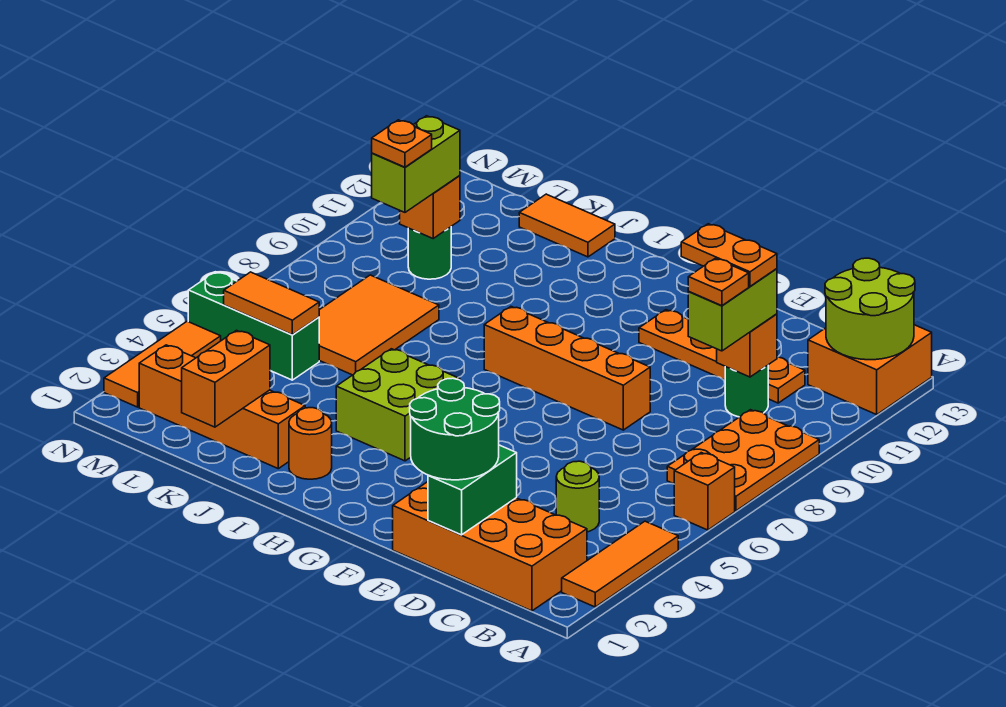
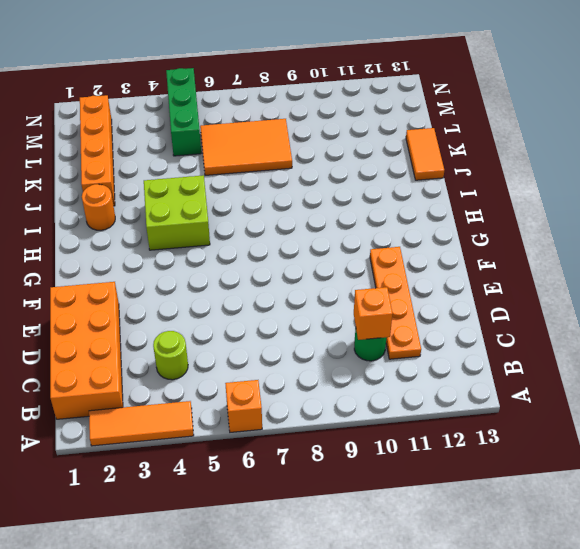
none -> orange 2x3 plate [667,410,819,511]
none -> orange 2x2 brick [808,325,932,415]
none -> orange 1x4 brick [484,307,650,430]

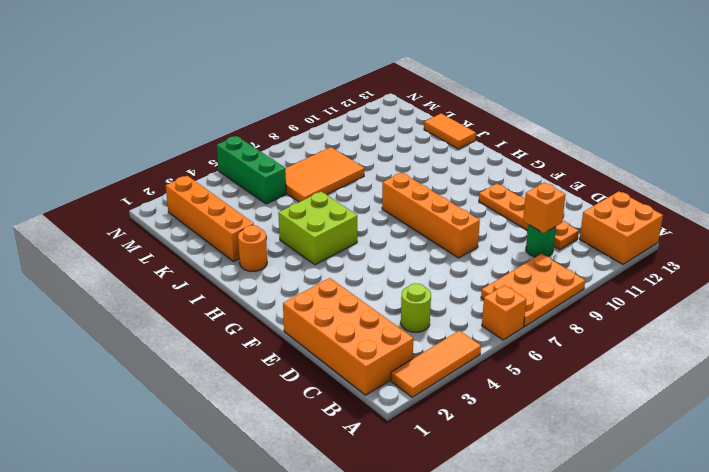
none -> green 1x1 round brick [408,227,451,279]
none -> orange 1x3 tile [104,321,221,407]
none -> lime 2x2 round brick [825,258,915,360]

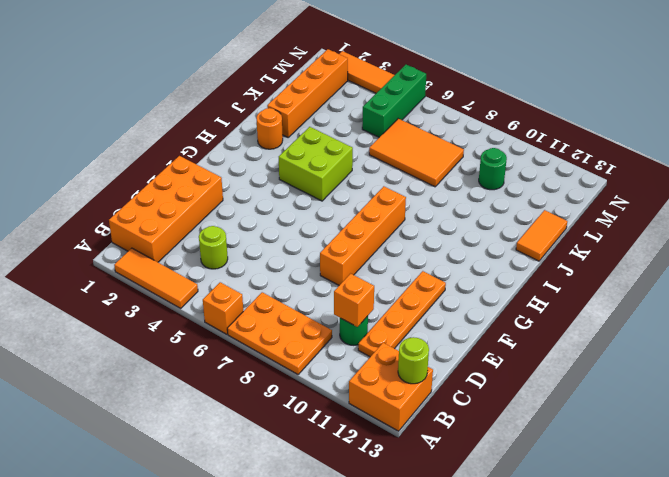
lime 1x1 round brick [398,337,429,384] -> lime 2x2 round brick [825,258,915,360]
none -> green 1x2 brick [428,445,517,535]
none -> orange 1x2 brick [182,330,270,427]
none -> orange 1x2 tile [224,272,319,335]

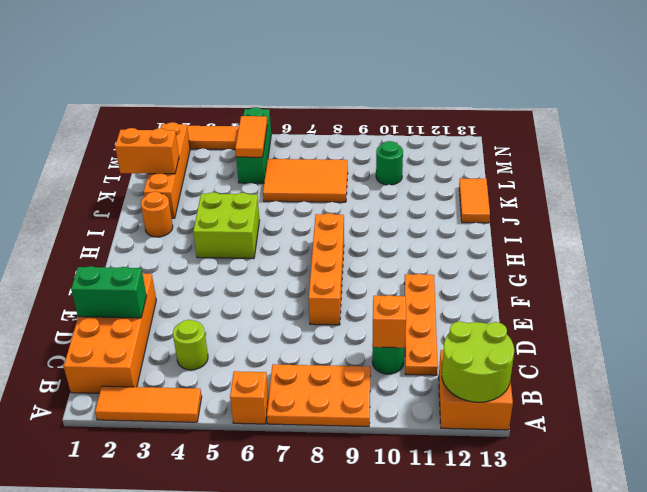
none -> orange 1x1 brick [400,176,460,238]
none -> lime 1x2 brick [688,269,777,351]
none -> green 2x2 round brick [410,378,500,480]

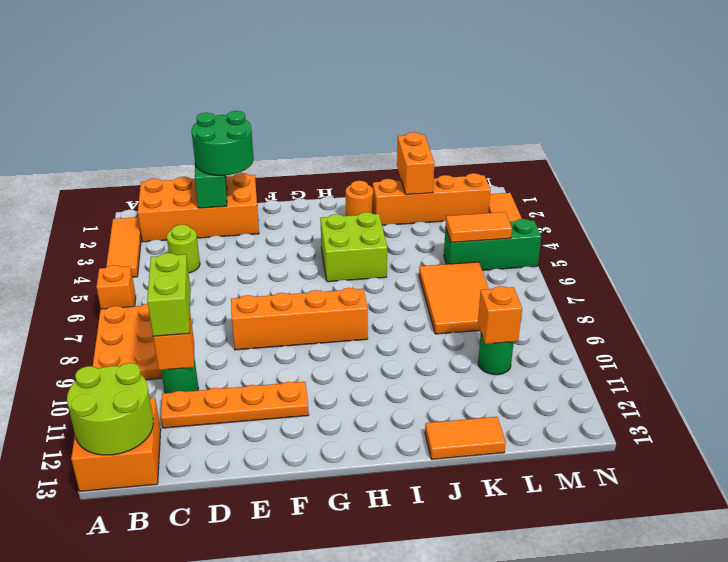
none -> lime 1x2 brick [372,116,460,212]
none -> orange 1x1 plate [688,258,749,306]
none -> orange 1x2 plate [681,224,777,286]

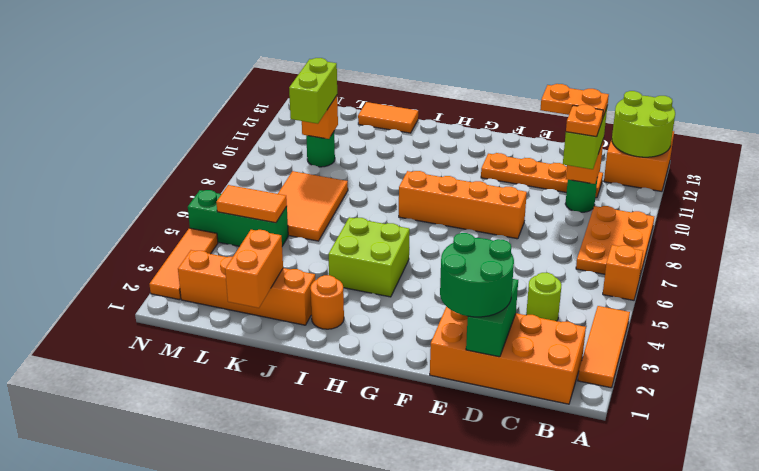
none -> orange 1x1 plate [372,120,432,167]

